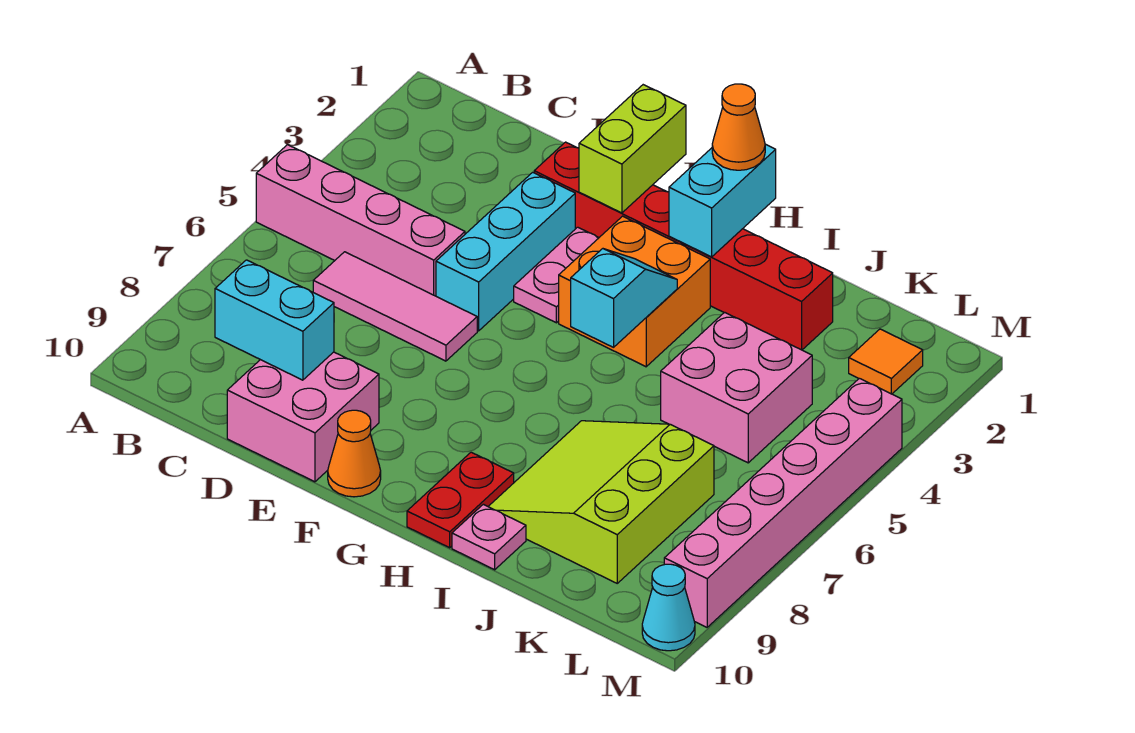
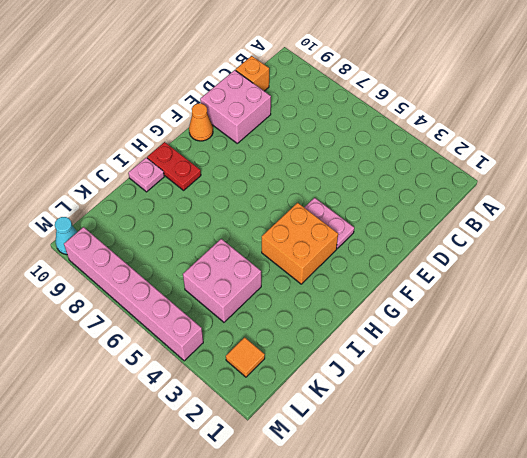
orange 1x1 brick [235,56,269,91] -> none
none -> pink 1x4 brick [256,145,465,296]
none -> pink 1x3 tile [313,252,477,361]
none -> red 1x6 brick [534,142,833,350]

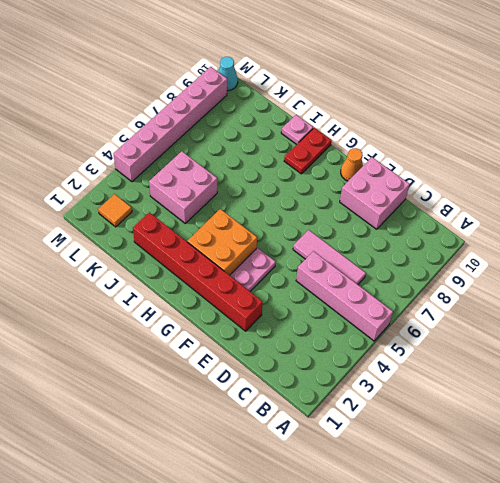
none -> cyan 1x3 brick [436,172,575,331]
none -> lime 3x3 slope [488,421,714,583]
none -> cyan 1x2 brick [215,260,334,380]

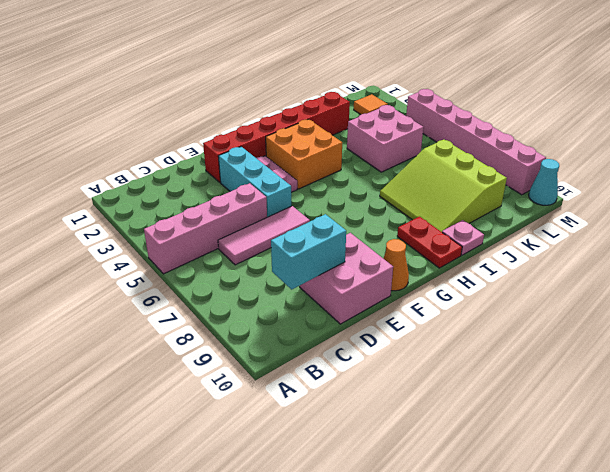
none -> lime 1x2 brick [579,85,686,213]
none -> cyan 1x2 brick [669,144,776,257]
none -> cyan 1x2 slope [571,249,677,347]

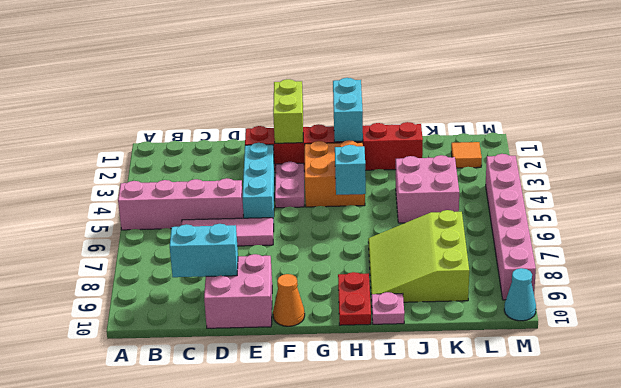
none -> orange 1x1 cone [712,84,765,170]

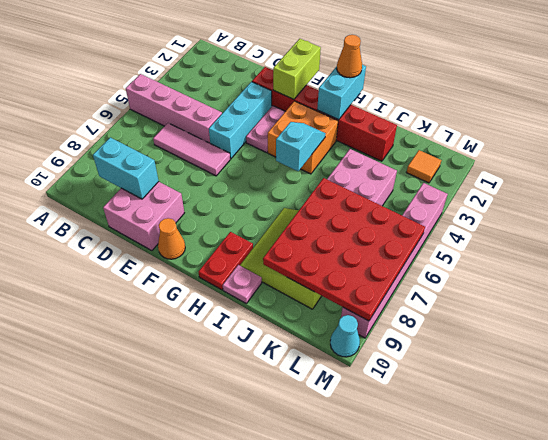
red 4x4 plate [263,178,425,321] -> none

